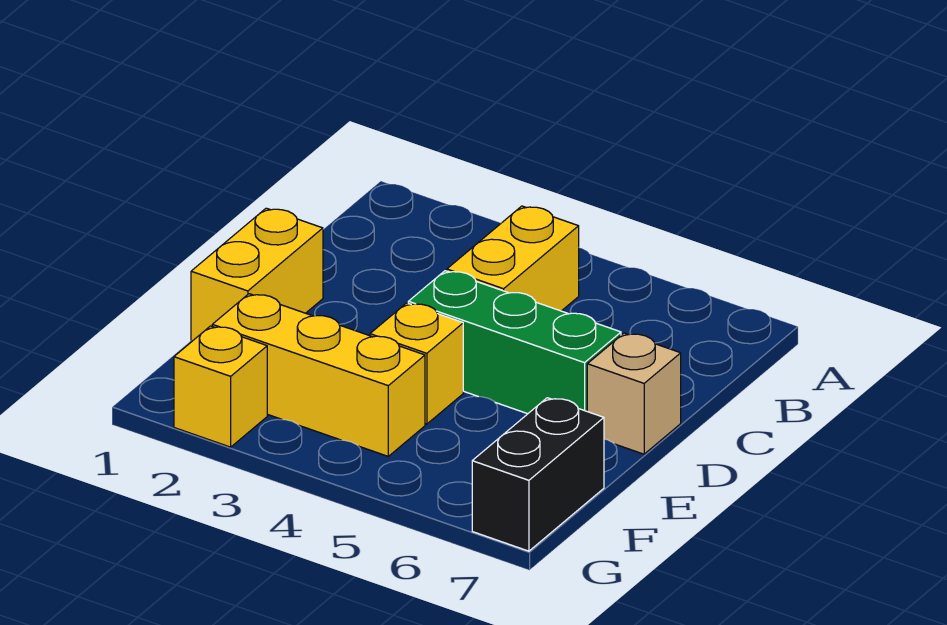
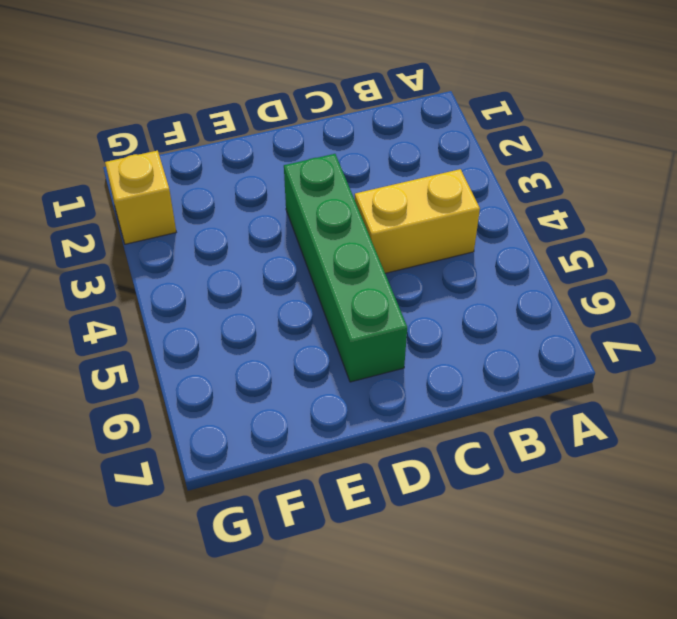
green 1x4 brick [284,154,407,382] -> green 1x3 brick [408,271,621,414]
none -> yellow 1x2 brick [191,208,323,342]
none -> tan 1x1 brick [587,333,681,454]

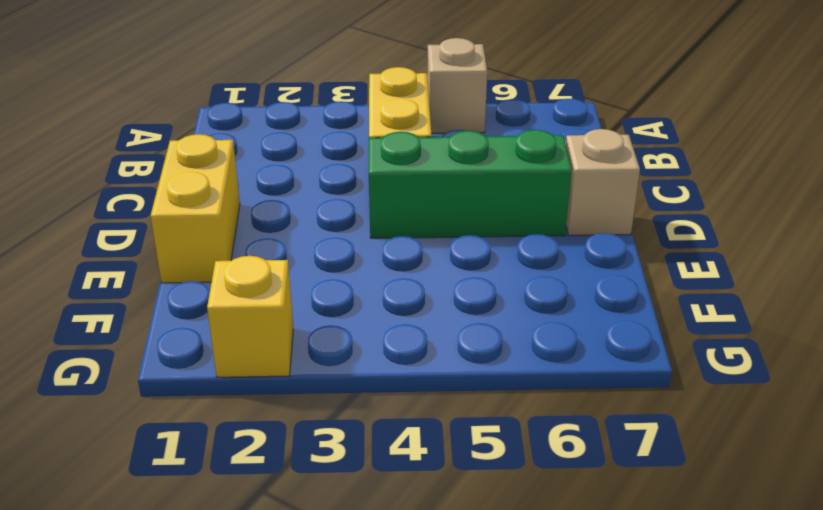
tan 1x1 brick [427,38,487,133] -> none
none -> yellow 1x1 brick [370,303,463,424]
none -> yellow 1x3 brick [212,294,425,456]

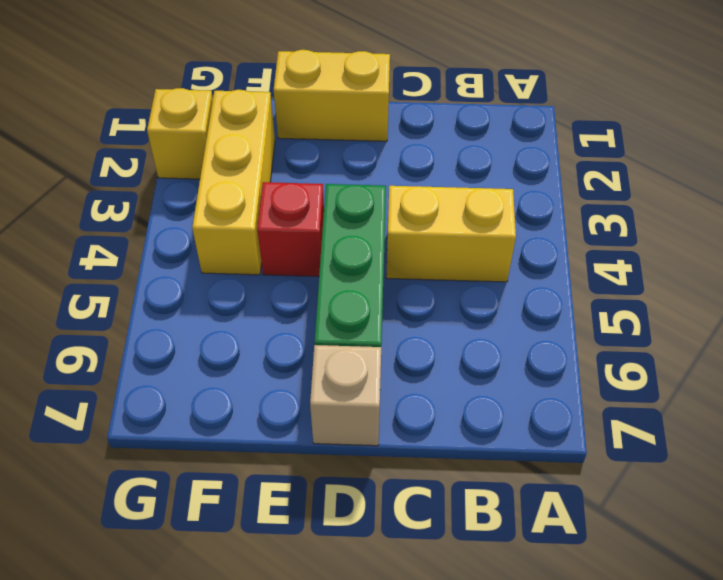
red 1x1 brick [257,182,324,277] -> yellow 1x1 brick [370,303,463,424]
none -> black 1x2 brick [472,398,604,551]

